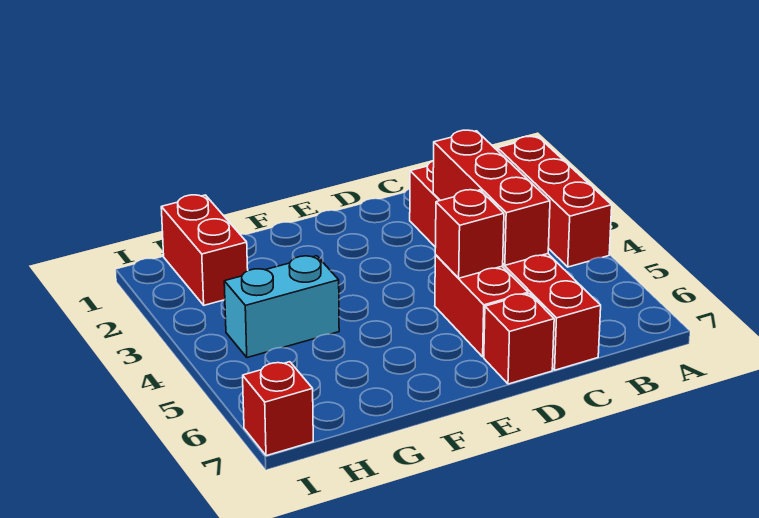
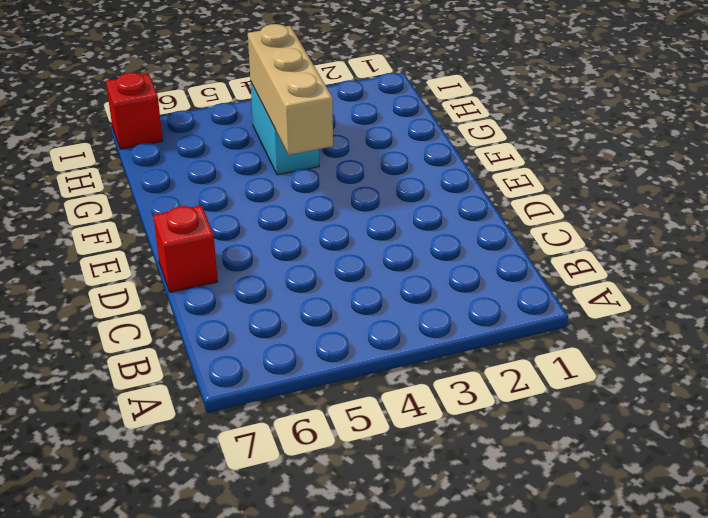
tan 1x3 brick [248,24,333,155] -> none
none -> red 1x3 brick [497,136,612,267]
none -> red 1x6 brick [410,161,601,370]

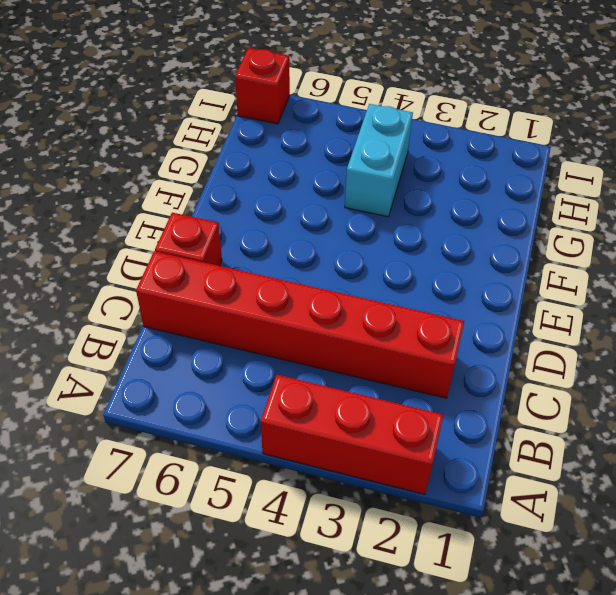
none -> red 1x2 brick [435,255,528,357]
none -> red 1x2 brick [161,195,248,305]

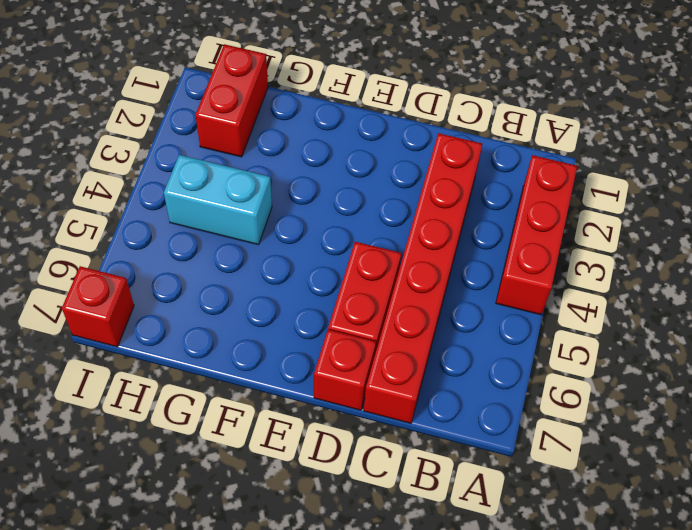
none -> red 1x3 brick [433,130,550,265]
none -> red 1x1 brick [435,190,504,278]

